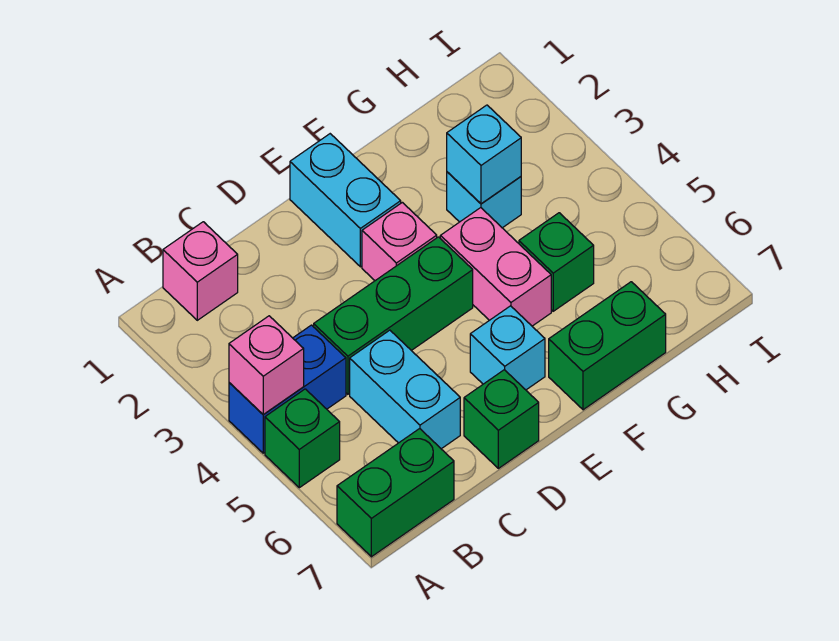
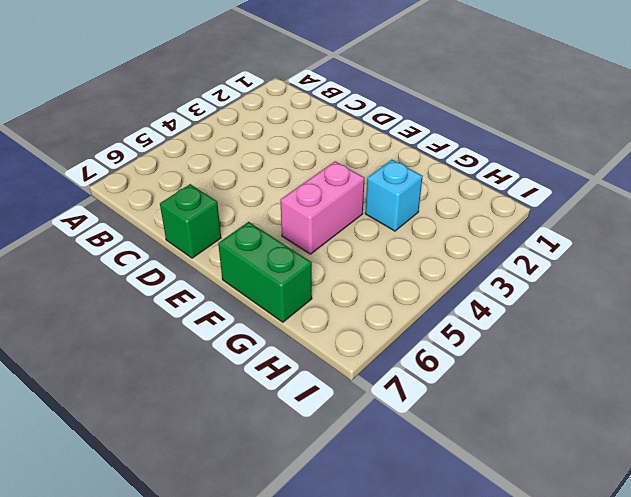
none -> blue 1x2 brick [229,325,346,453]
none -> green 1x1 brick [265,389,340,488]
none -> green 1x2 brick [337,429,454,557]

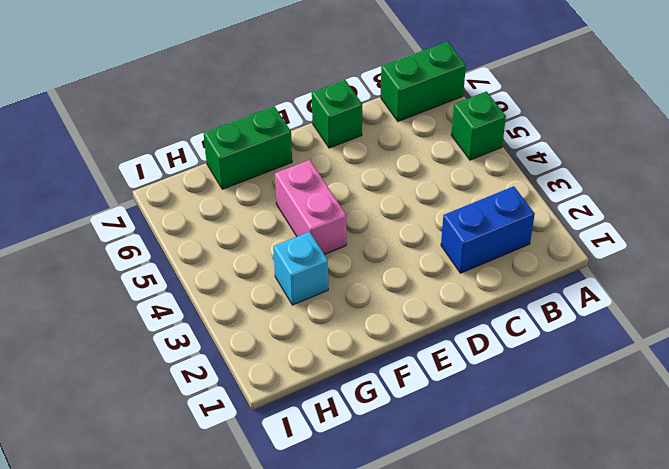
blue 1x2 brick [441,186,535,273] -> blue 1x2 brick moved to [229,325,346,453]
none -> pink 1x1 brick [163,222,238,320]
none -> green 1x3 brick [314,237,473,394]
none -> cyan 1x2 brick [350,330,460,449]

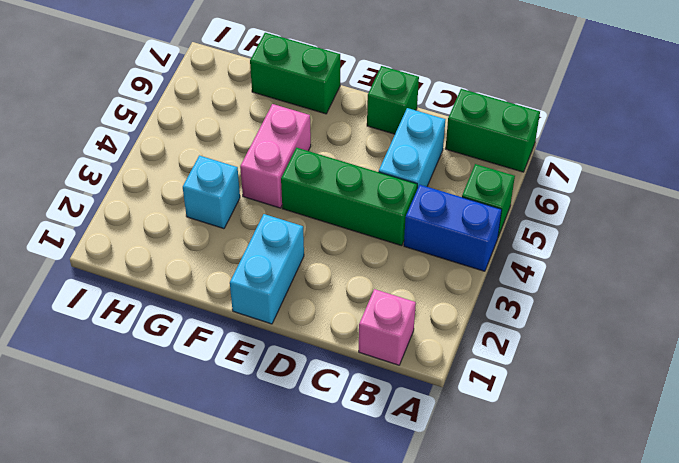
none -> pink 1x1 brick [362,202,437,281]
none -> cyan 1x1 brick [470,306,545,390]
none -> green 1x1 brick [519,213,594,311]

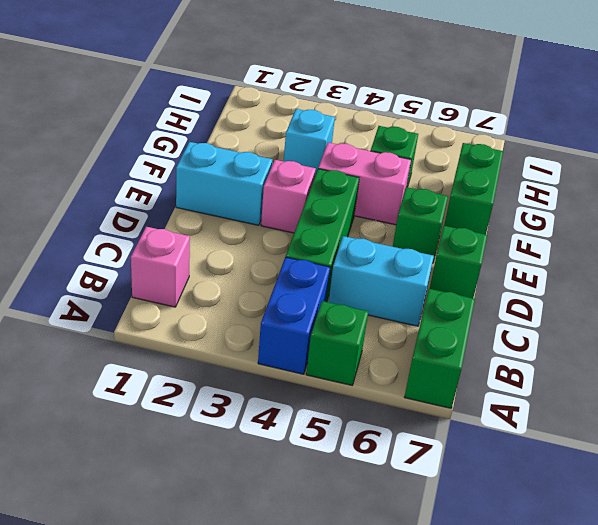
green 1x1 brick [393,187,448,263] -> cyan 1x1 brick [470,306,545,390]
none -> pink 1x1 brick [229,316,304,415]
none -> cyan 1x1 brick [447,105,521,204]

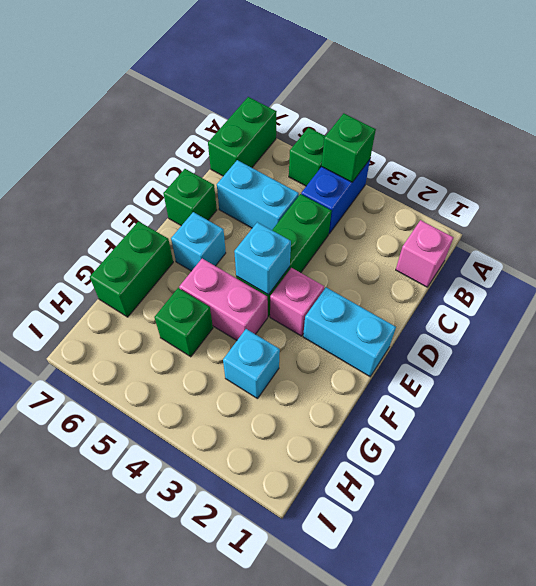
green 1x1 brick [321,113,376,182] -> pink 1x1 brick [229,316,304,415]
cyan 1x1 brick [234,222,291,295] -> cyan 1x1 brick moved to [447,105,521,204]

